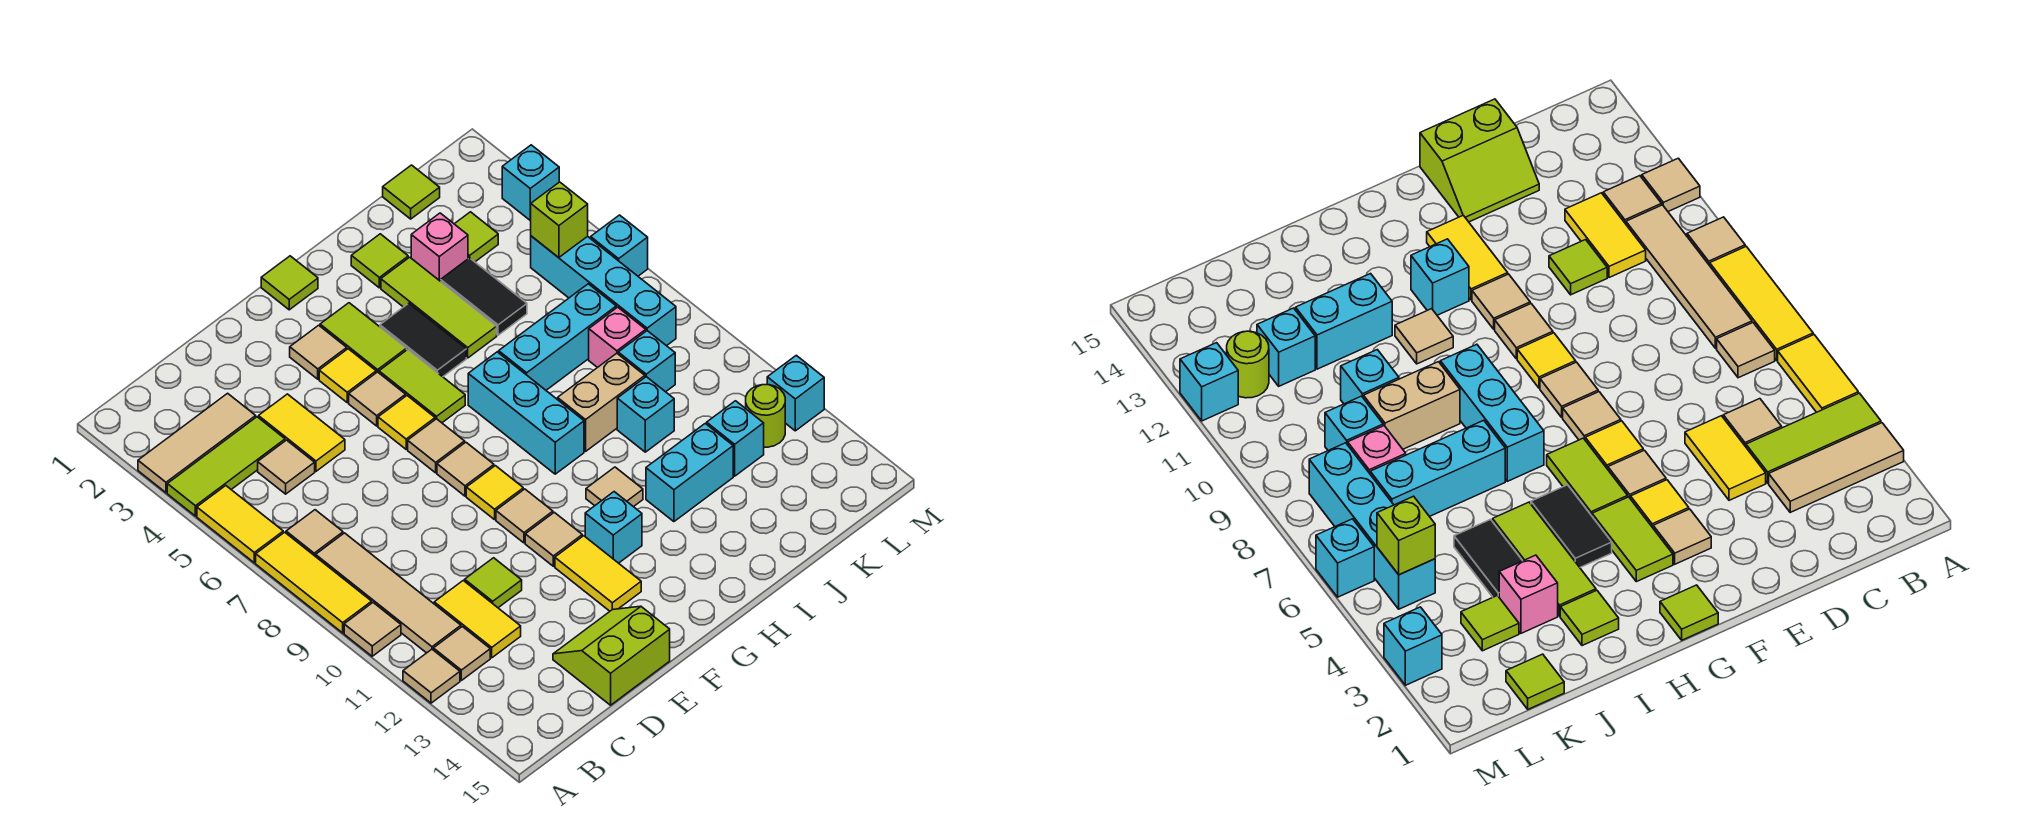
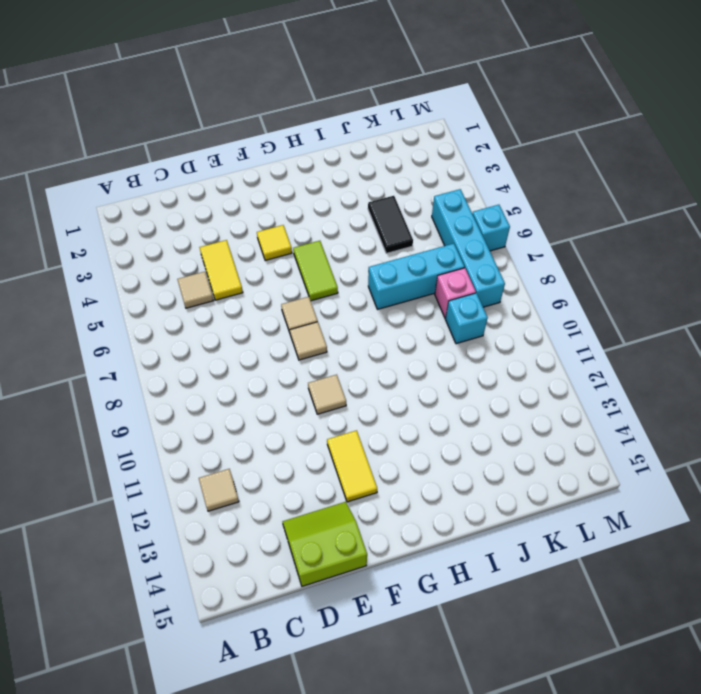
none -> tan 1x3 tile [138,393,256,493]
none -> lime 1x3 tile [167,417,285,516]
none -> yellow 1x2 tile [197,486,283,563]
none -> yellow 1x3 tile [256,532,372,633]

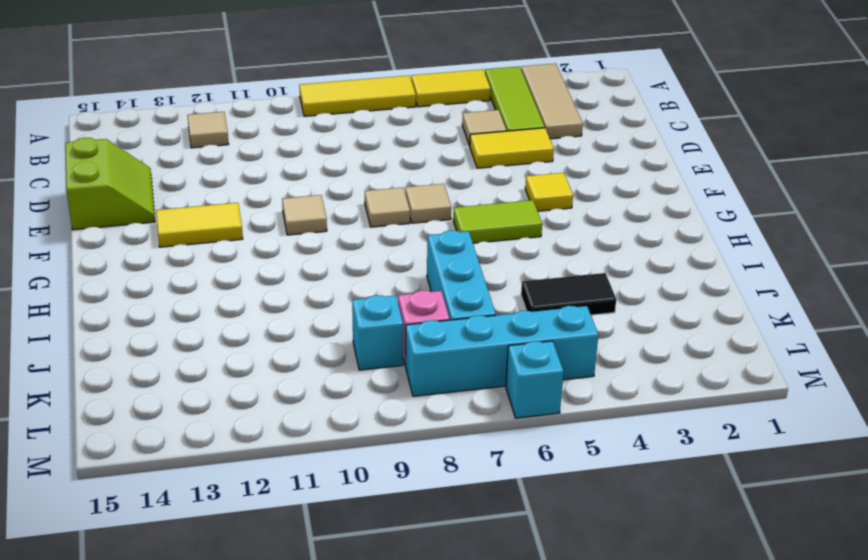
none -> tan 1x1 tile [344,603,401,656]
none -> tan 1x1 tile [403,649,460,703]
none -> tan 1x1 tile [286,510,343,557]
none -> tan 1x4 tile [316,533,461,653]

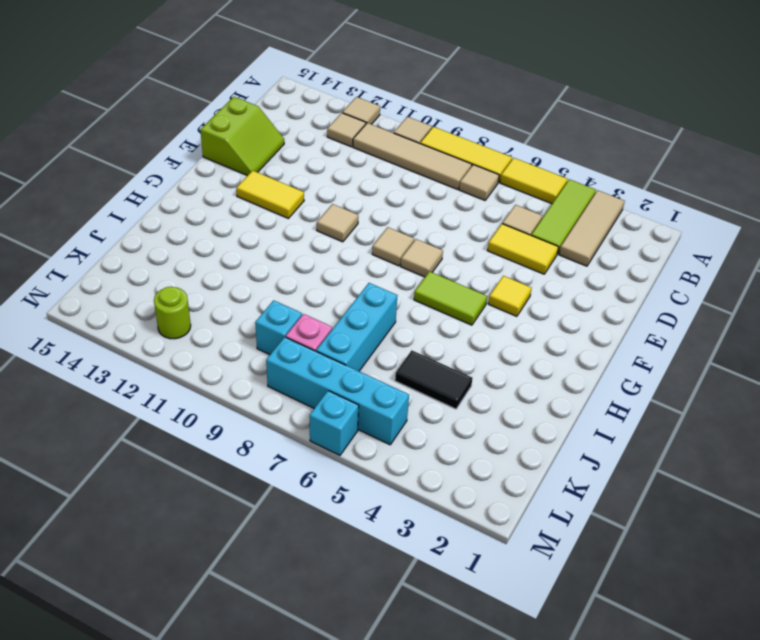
none -> yellow 1x2 tile [434,581,521,658]
none -> lime 1x1 tile [465,558,522,608]
none -> tan 1x1 tile [290,325,347,379]
none -> tan 1x1 tile [349,372,406,426]

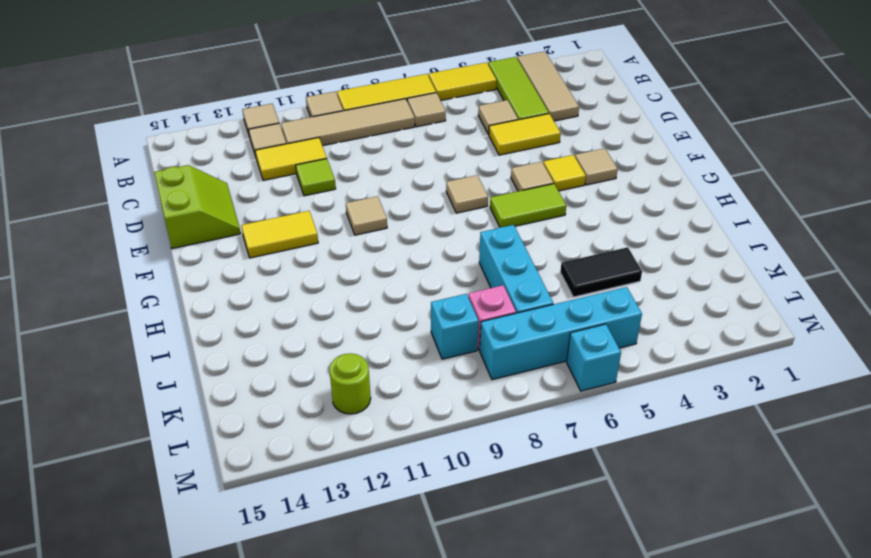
none -> yellow 1x1 tile [378,396,435,449]
none -> tan 1x1 tile [437,442,494,496]
none -> yellow 1x1 tile [466,466,523,520]
none -> tan 1x1 tile [525,512,582,566]

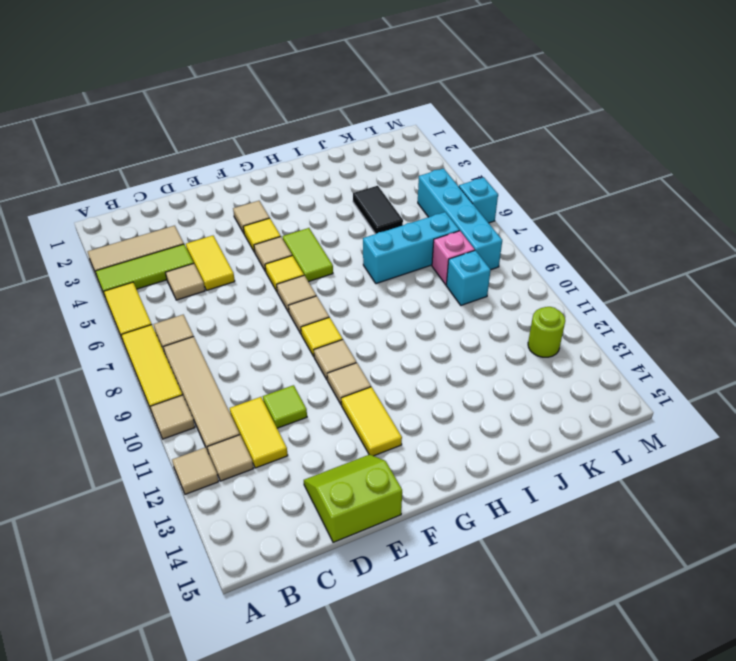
none -> lime 1x1 tile [261,256,318,310]
none -> lime 1x2 tile [320,303,407,373]
none -> cyan 1x1 brick [585,492,642,563]
none -> black 1x2 tile [380,303,466,377]

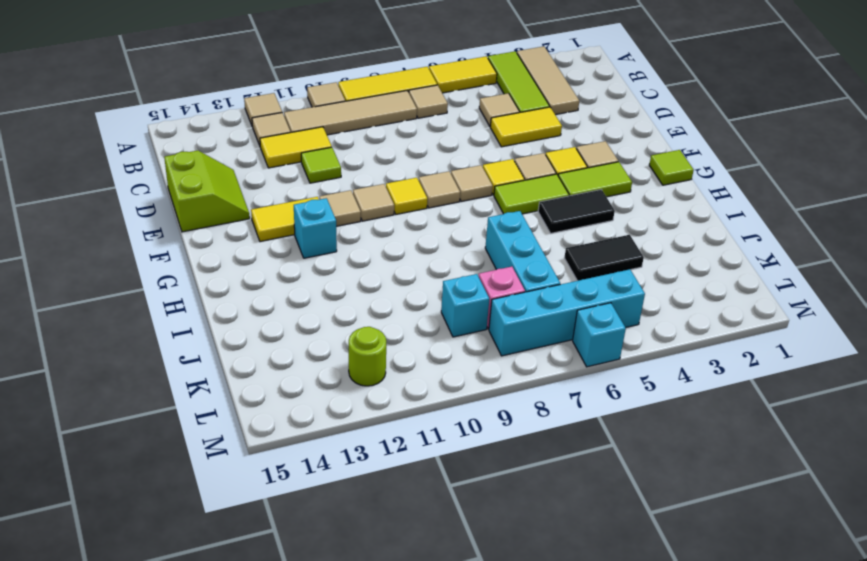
none -> cyan 1x3 brick [468,352,584,474]
none -> tan 1x1 tile [586,467,643,507]
none -> lime 1x1 tile [351,234,408,288]
none -> lime 1x3 tile [381,257,497,358]

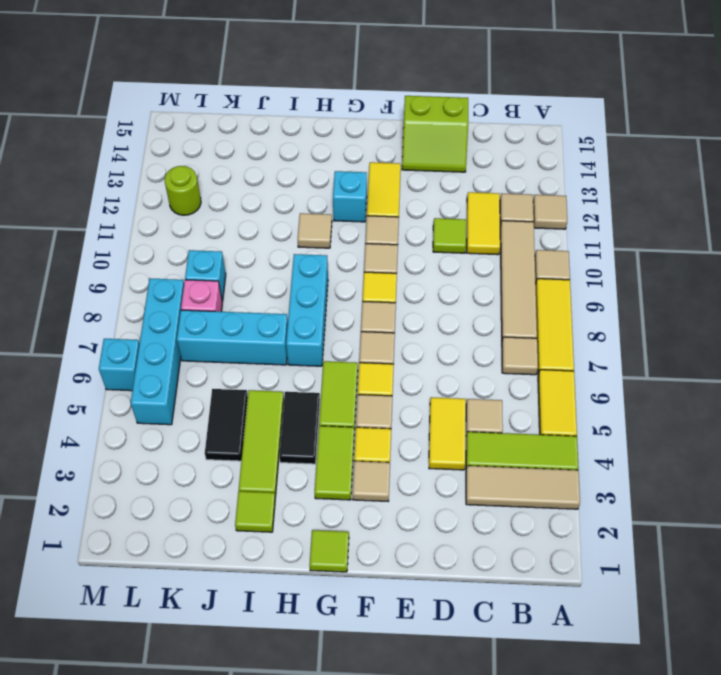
none -> tan 1x2 brick [558,353,645,451]
none -> cyan 1x2 brick [646,424,733,522]
none -> pink 1x1 brick [411,213,468,281]
none -> cyan 1x1 brick [617,377,674,452]

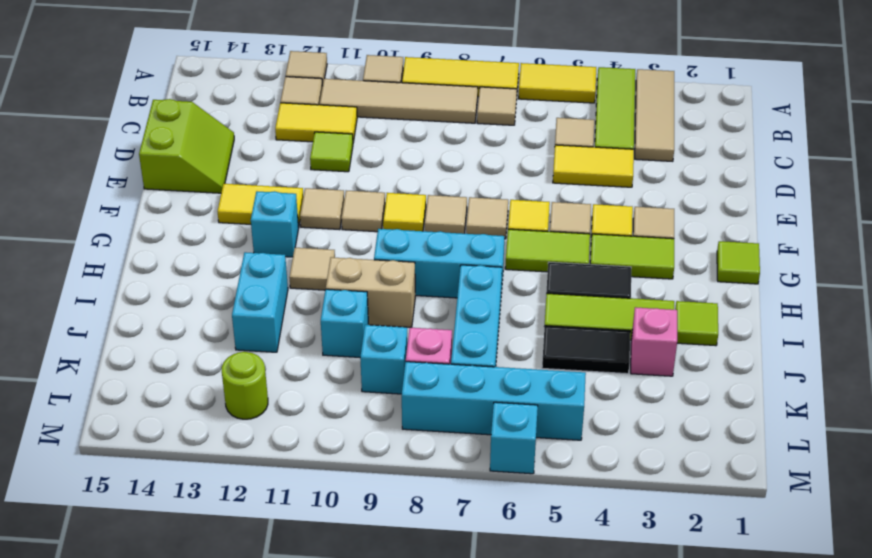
tan 1x2 brick [326,257,415,327] -> tan 1x2 brick turned to [558,353,645,451]
none -> lime 1x1 tile [383,165,440,219]
none -> lime 1x1 tile [455,212,498,262]
none -> cyan 1x1 brick [707,401,764,476]
none -> cyan 1x1 brick [502,145,559,220]

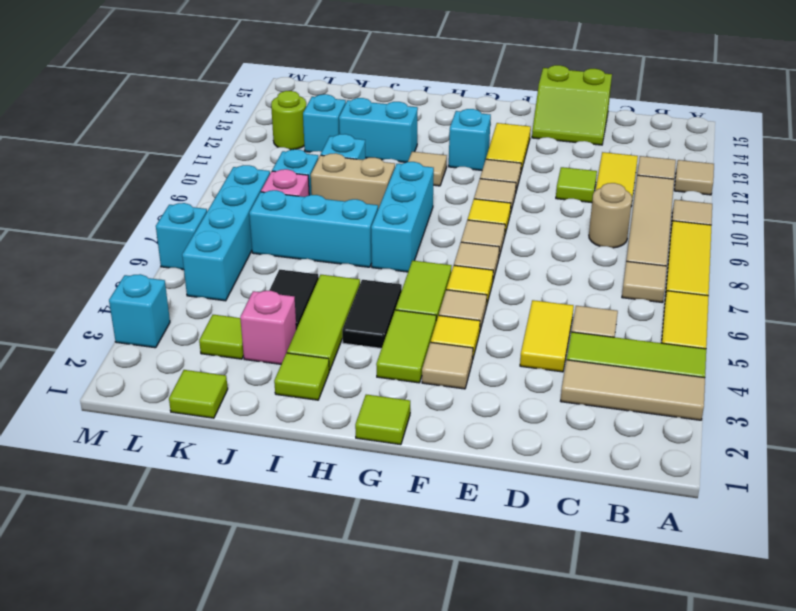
tan 1x1 round brick [589,183,632,248] -> none
none -> cyan 1x1 brick [767,355,824,431]
none -> lime 1x1 brick [530,182,588,258]

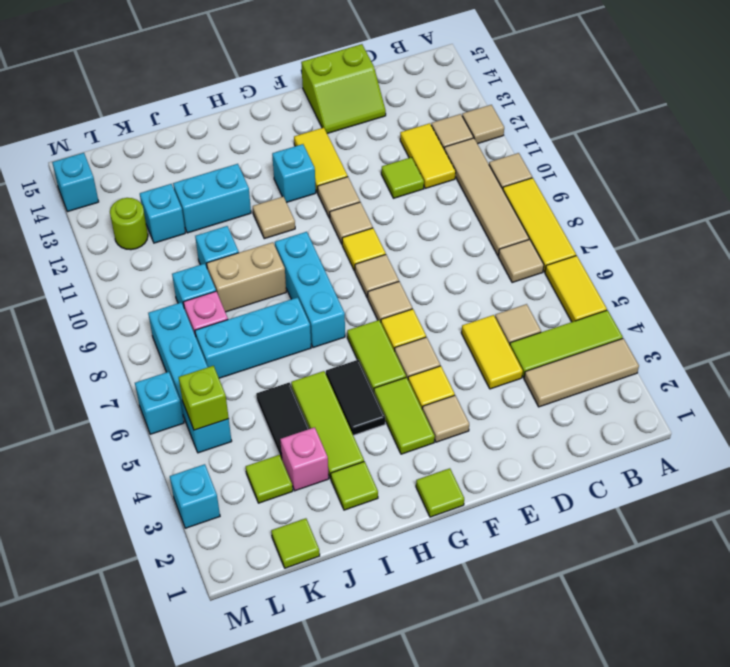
cyan 1x1 brick [52,153,99,212] -> cyan 1x1 brick moved to [767,355,824,431]

